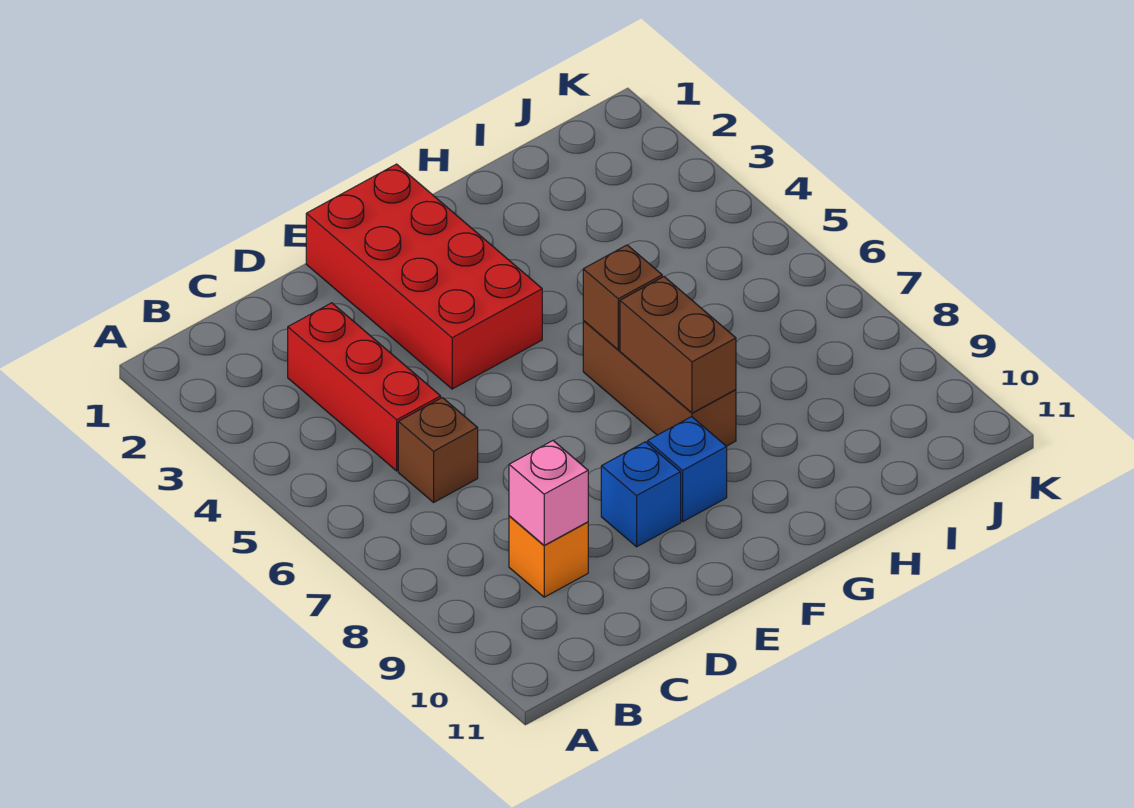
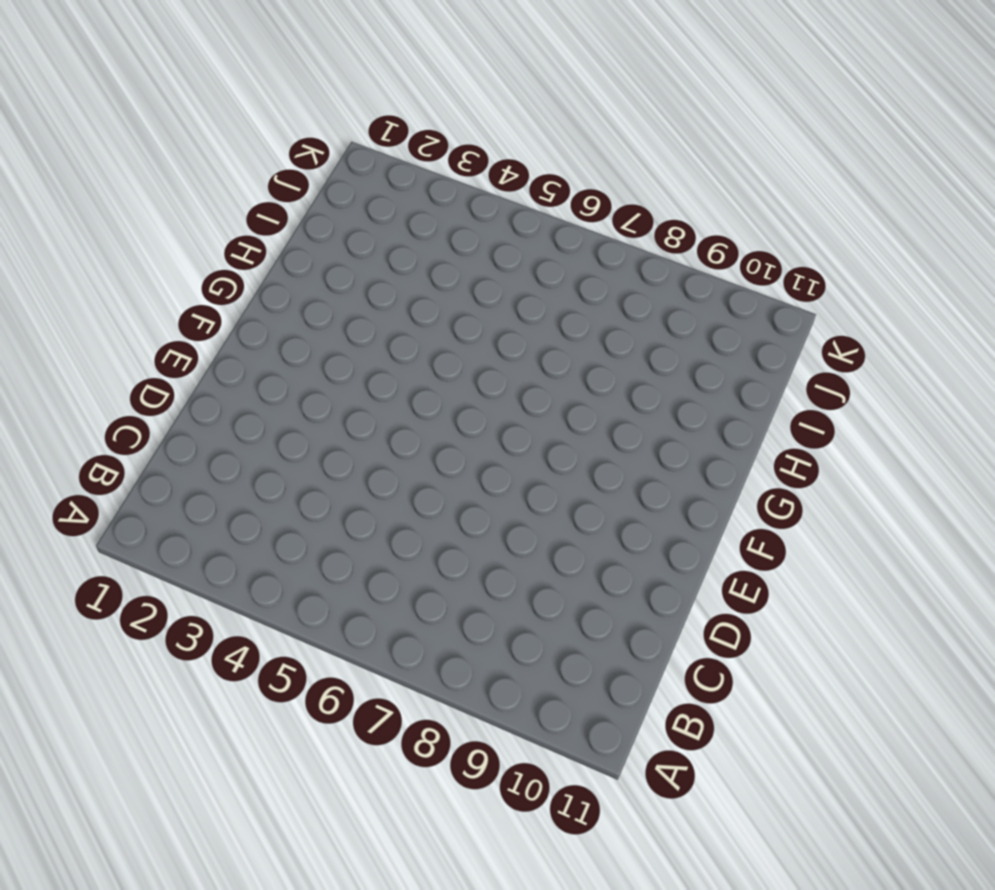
none -> red 1x3 brick [288,303,441,471]
none -> brown 1x1 brick [398,398,478,502]

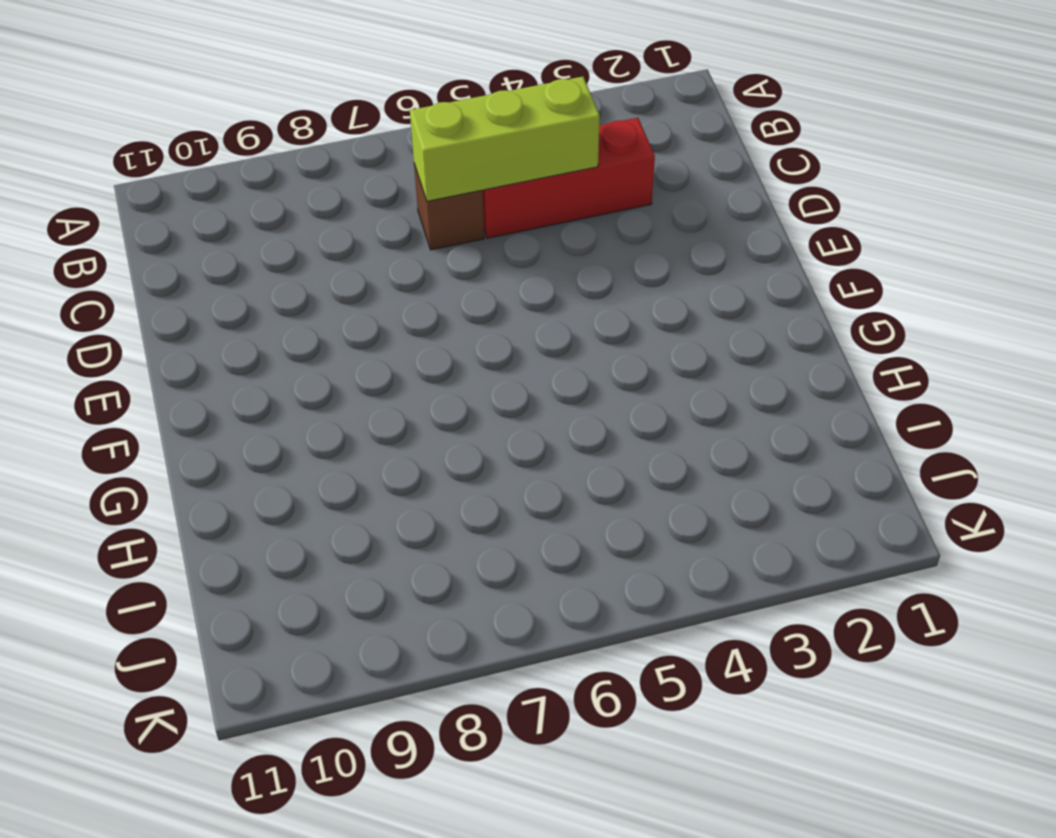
lime 1x3 brick [410,77,600,201] -> none
none -> orange 1x1 brick [509,516,588,597]
none -> red 2x4 brick [306,164,542,389]

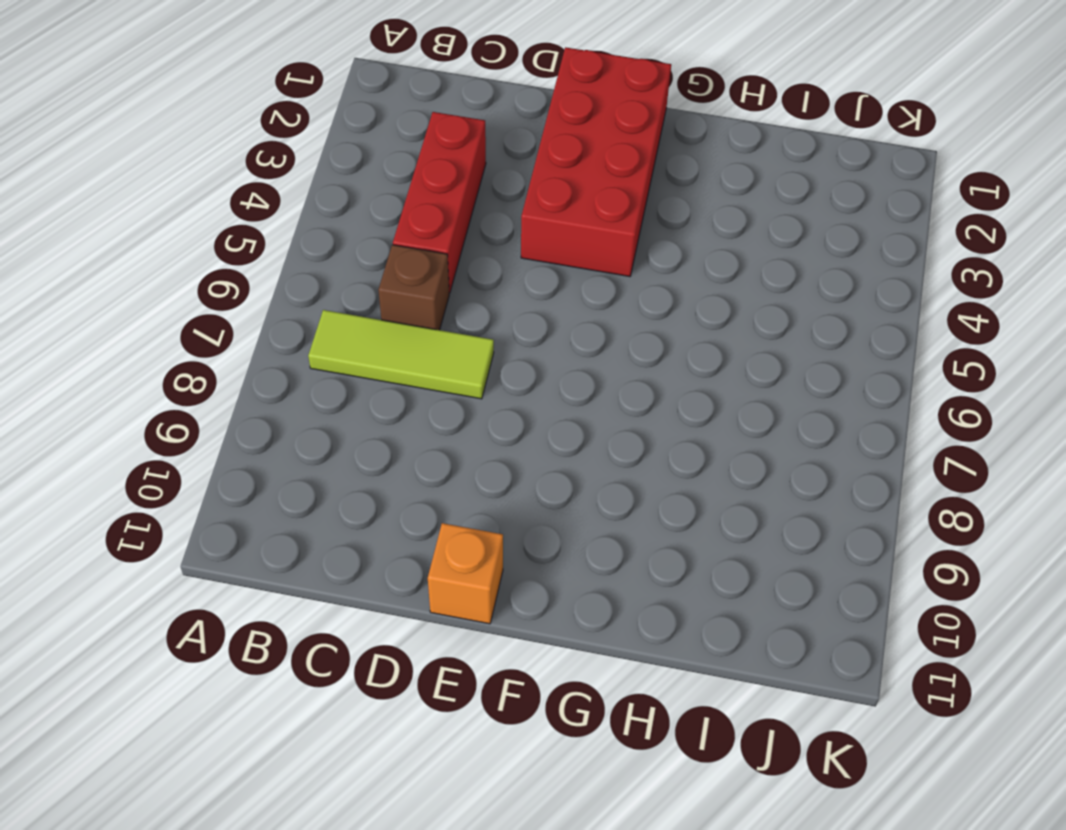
lime 1x3 tile [308,310,494,399] -> none
orange 1x1 brick [428,523,503,624] -> orange 1x1 brick moved to [509,516,588,597]
none -> blue 1x1 brick [601,442,681,547]
none -> blue 1x1 brick [648,417,727,521]

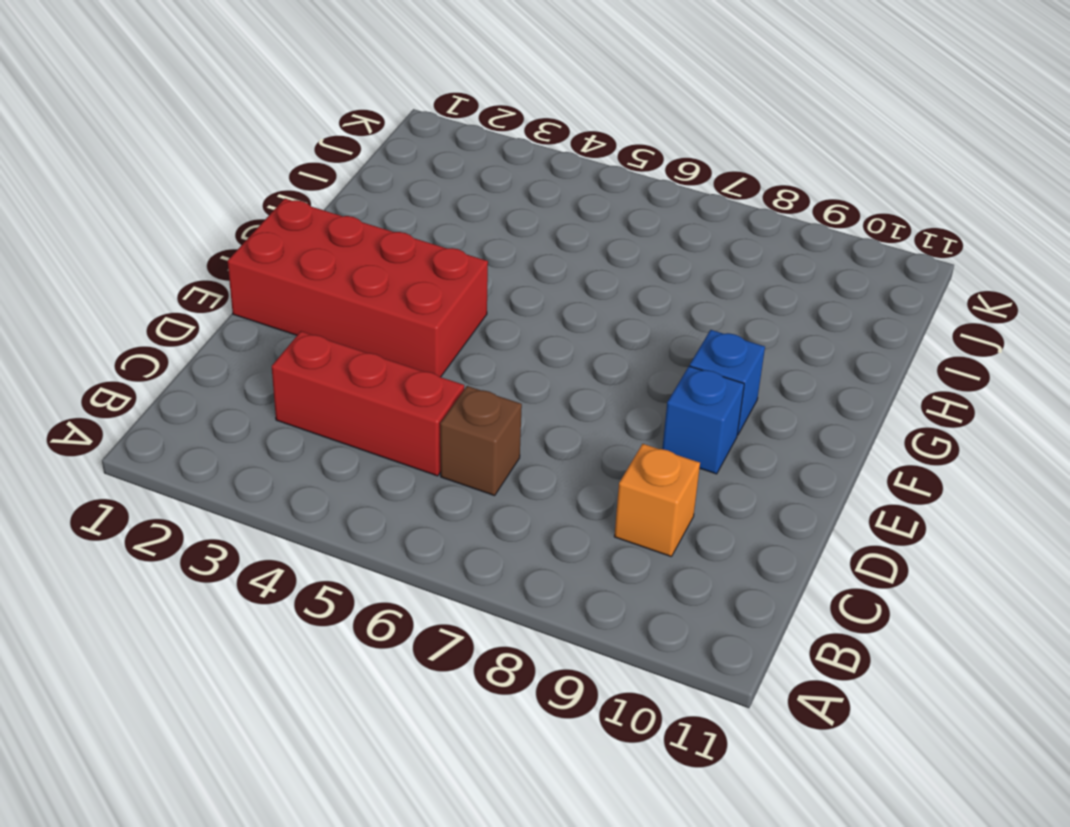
none -> brown 1x3 brick [583,320,736,446]
none -> pink 1x1 brick [509,441,588,545]

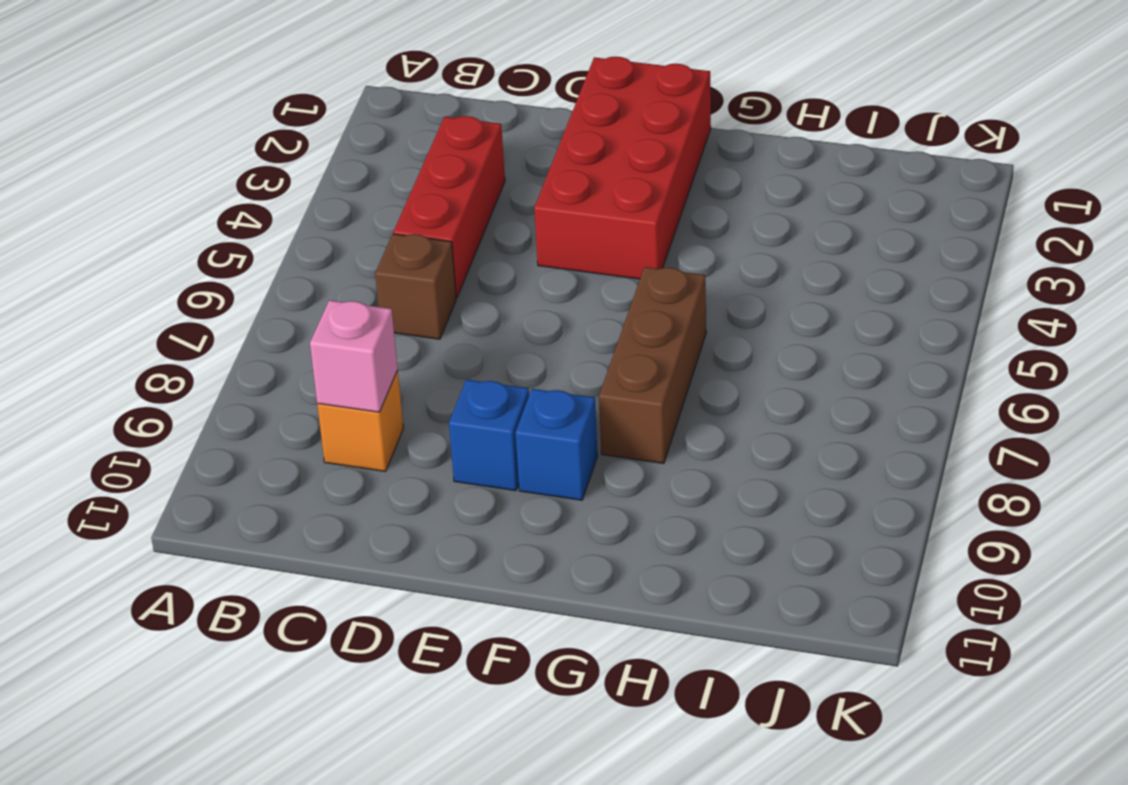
none -> brown 1x1 brick [583,245,662,350]
none -> brown 1x2 brick [620,277,736,413]

